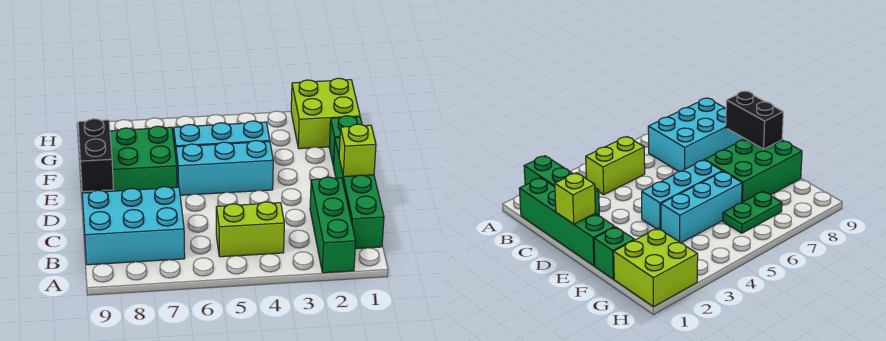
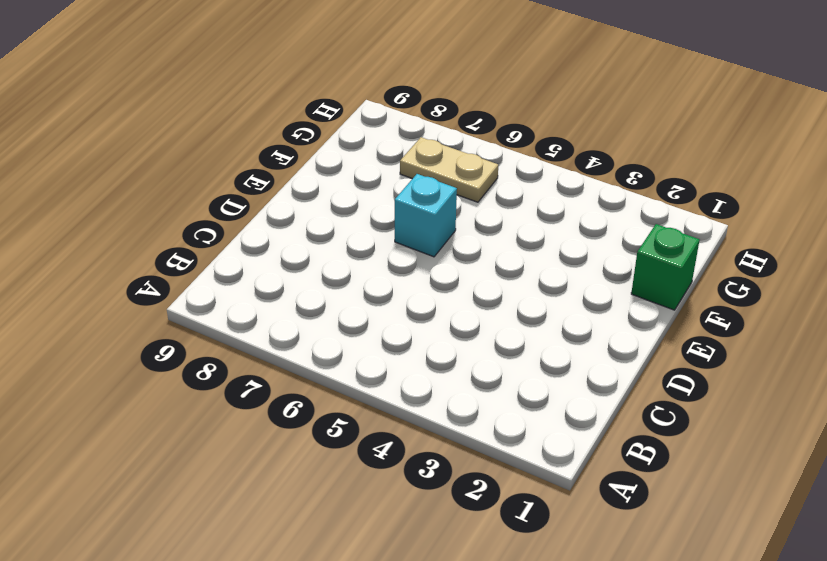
cyan 1x1 brick [395,174,457,257] -> cyan 1x3 brick [176,140,273,195]
tan 1x2 plate [400,137,498,202] -> green 1x2 plate [723,191,782,233]
none -> green 1x3 brick [310,177,356,273]
none -> green 1x4 brick [334,138,384,249]
none -> lime 1x2 brick [216,202,284,257]

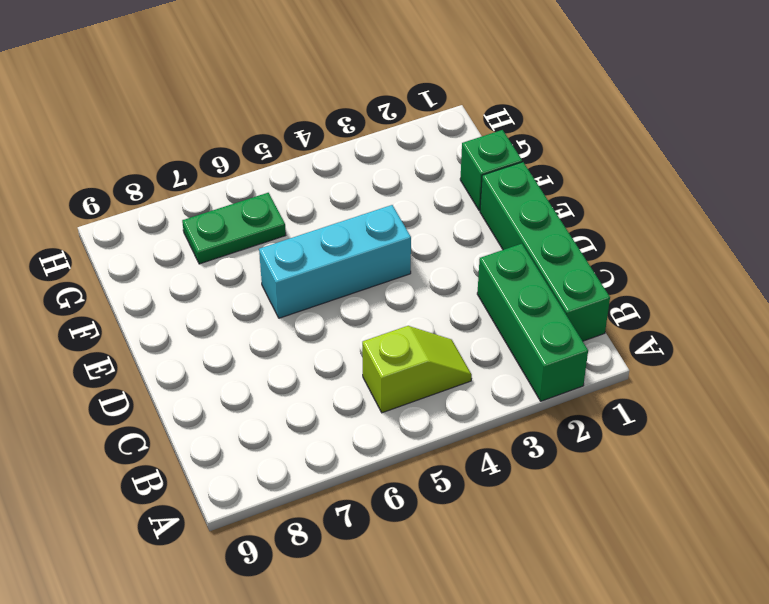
lime 1x2 slope [362,326,472,413] -> lime 1x2 brick [216,202,284,257]
none -> cyan 2x3 brick [82,187,185,265]
none -> green 2x3 brick [80,126,177,193]
none -> cyan 1x3 brick [174,121,270,156]

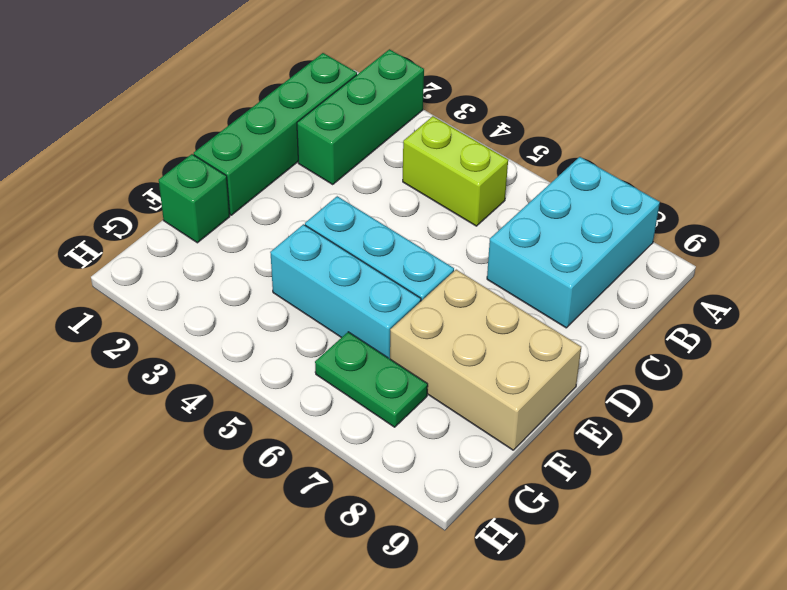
cyan 2x3 brick [487,157,660,328] -> cyan 2x3 brick turned to [82,187,185,265]
tan 2x3 brick [390,270,581,450] -> green 2x3 brick [80,126,177,193]
none -> lime 2x2 brick [291,78,360,149]
none -> lime 1x1 brick [339,124,376,177]
none -> black 1x2 brick [78,119,114,192]

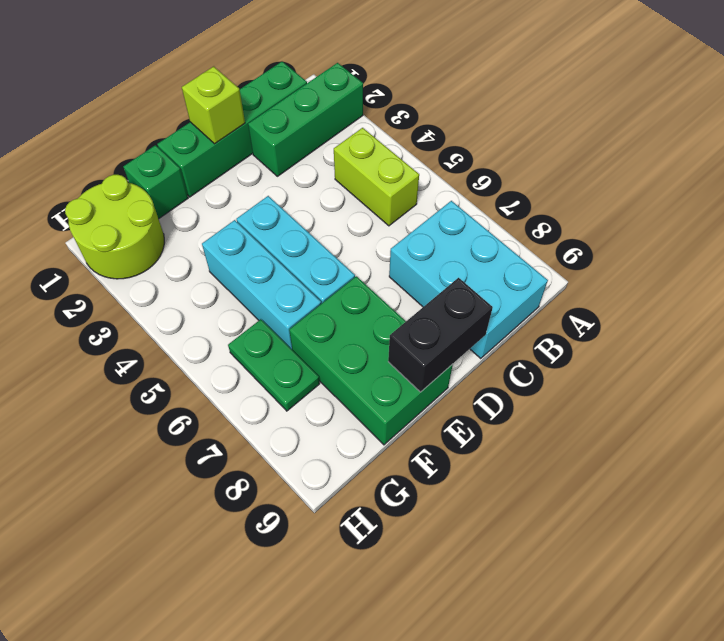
lime 2x2 round brick [65,175,164,279] -> lime 2x2 brick [291,78,360,149]

